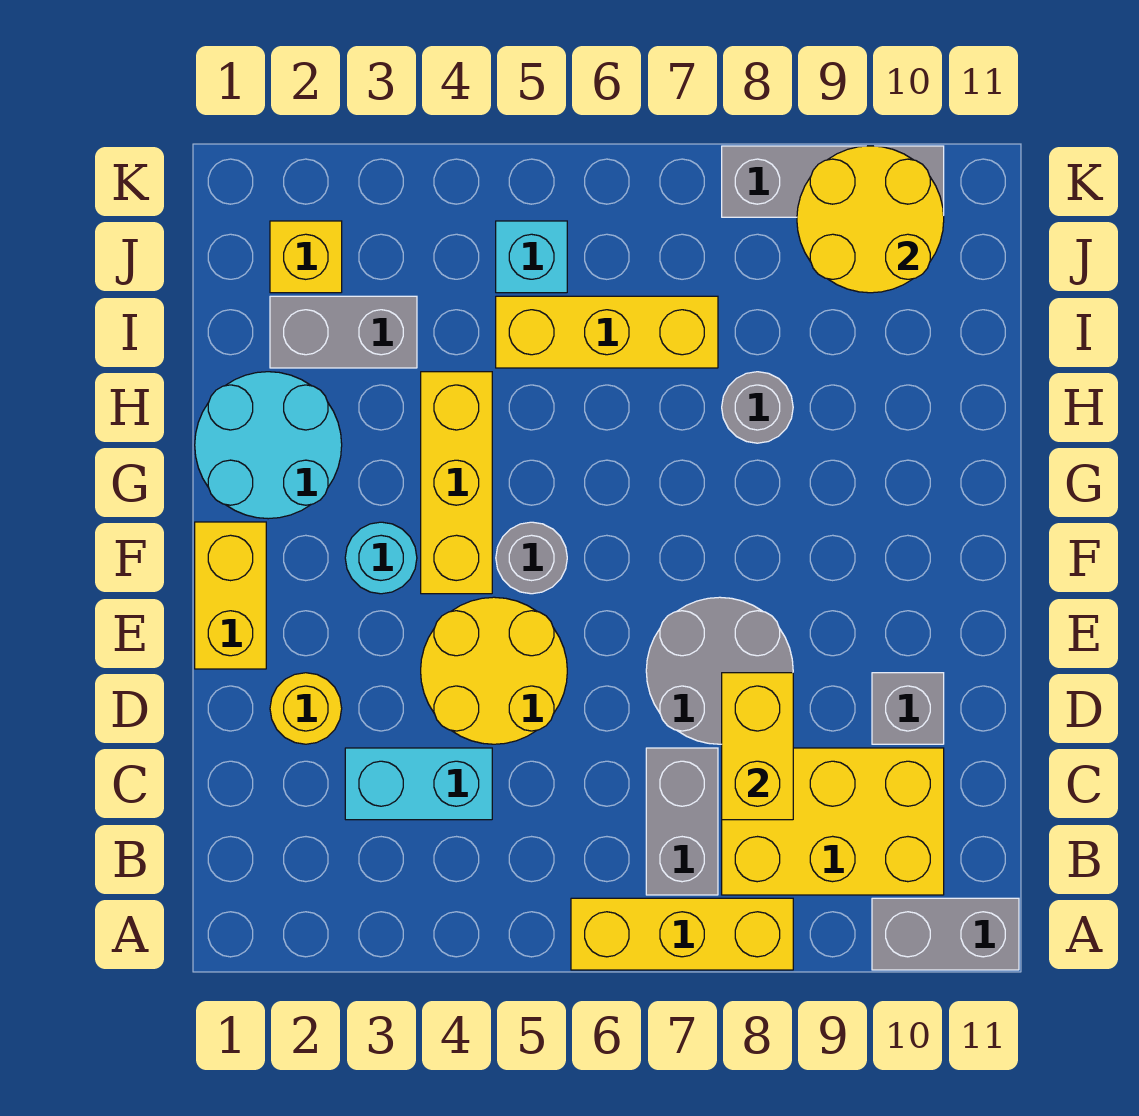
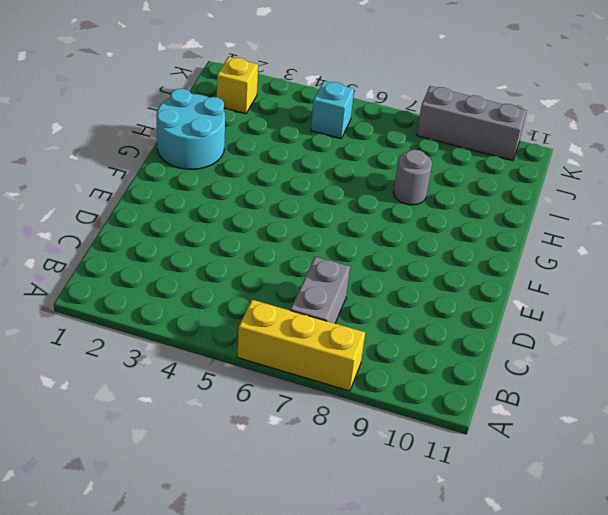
none -> grey 1x2 brick [872,898,1019,970]
none -> yellow 2x3 brick [722,748,944,895]
none -> cyan 1x2 brick [345,748,492,820]

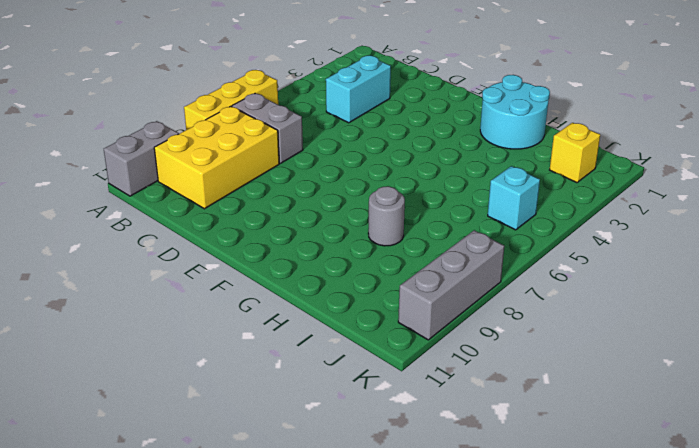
none -> yellow 1x1 round brick [270,673,342,744]
none -> yellow 2x2 round brick [421,597,567,744]
none -> grey 2x2 round brick [646,597,793,744]

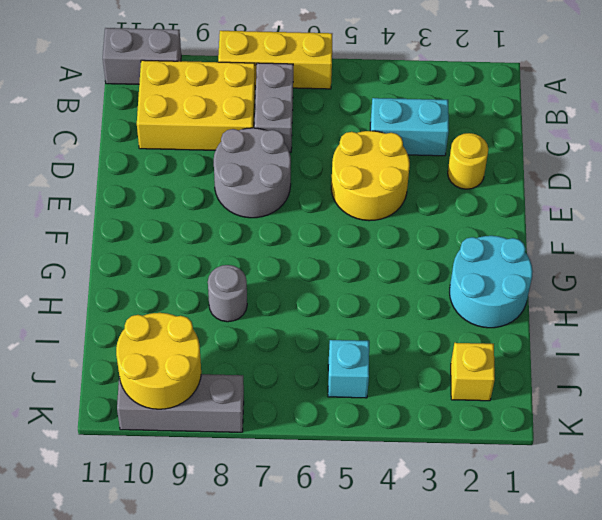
none -> grey 1x1 brick [872,673,944,744]
none -> yellow 1x2 brick [195,522,266,669]
none -> cyan 1x1 round brick [345,522,417,594]

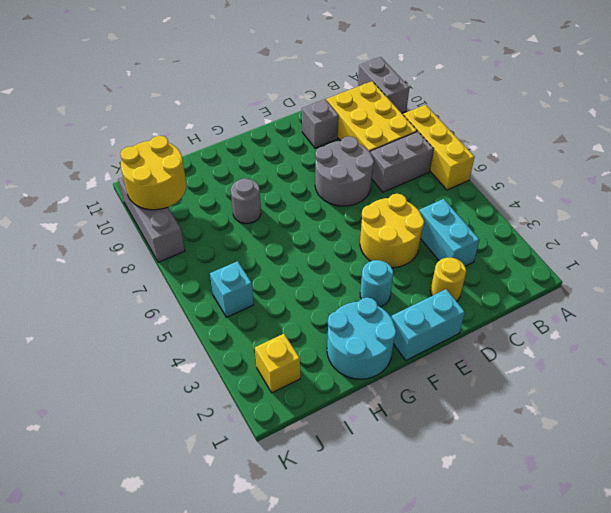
cyan 1x2 brick [391,289,465,360] -> yellow 1x2 brick [195,522,266,669]
none -> yellow 1x3 brick [421,372,492,594]
none -> grey 1x1 round brick [496,522,567,594]
none -> grey 1x2 brick [270,296,417,368]

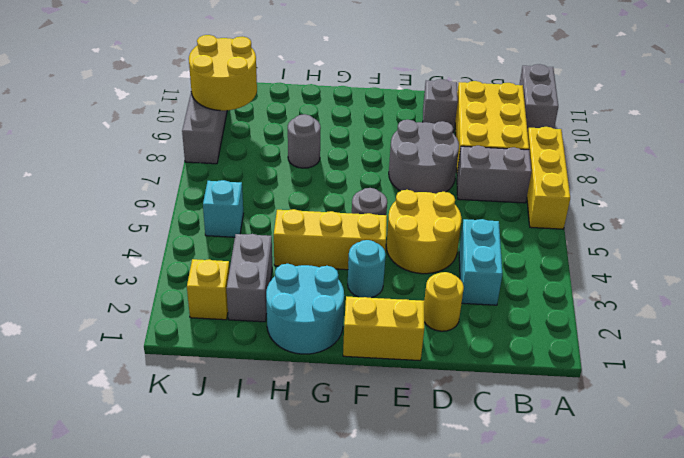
none -> yellow 1x3 brick [496,296,718,368]
none -> yellow 1x2 brick [722,673,793,820]

